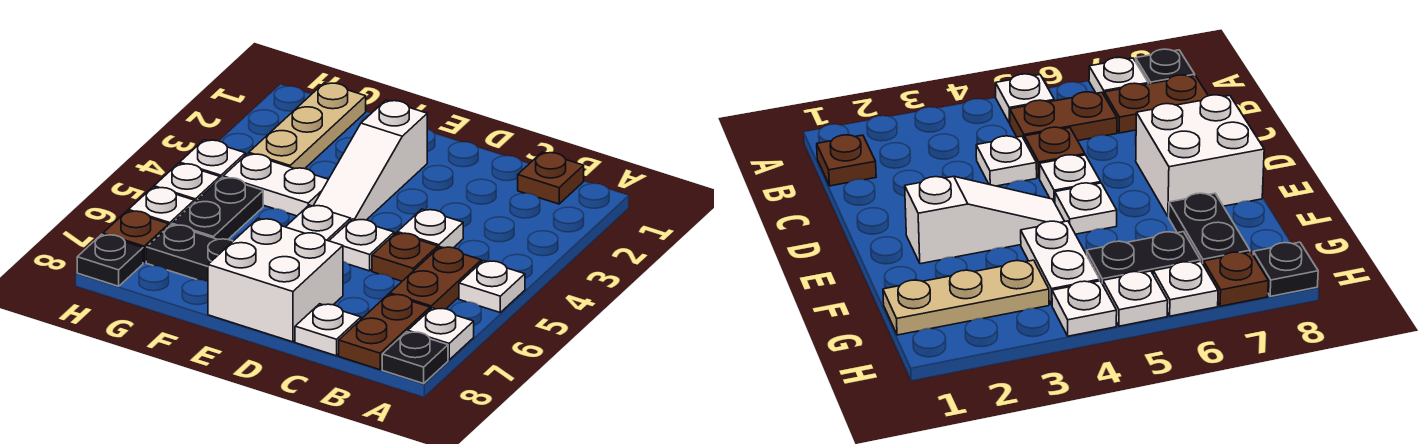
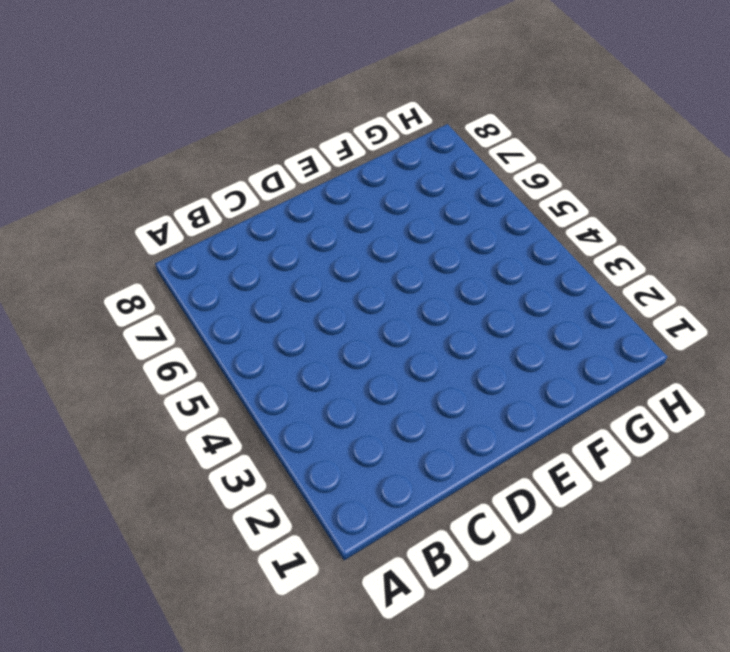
none -> white 1x1 plate [459,261,525,312]
none -> white 1x1 plate [408,308,474,360]
none -> black 1x1 plate [382,332,448,384]

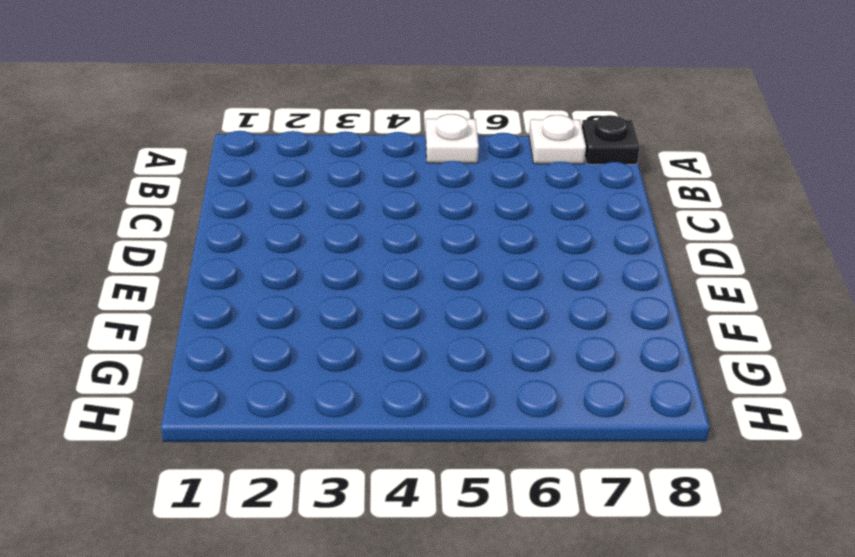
none -> brown 1x1 plate [518,152,584,204]
none -> brown 1x2 plate [390,247,481,309]
none -> brown 1x2 plate [339,294,430,370]

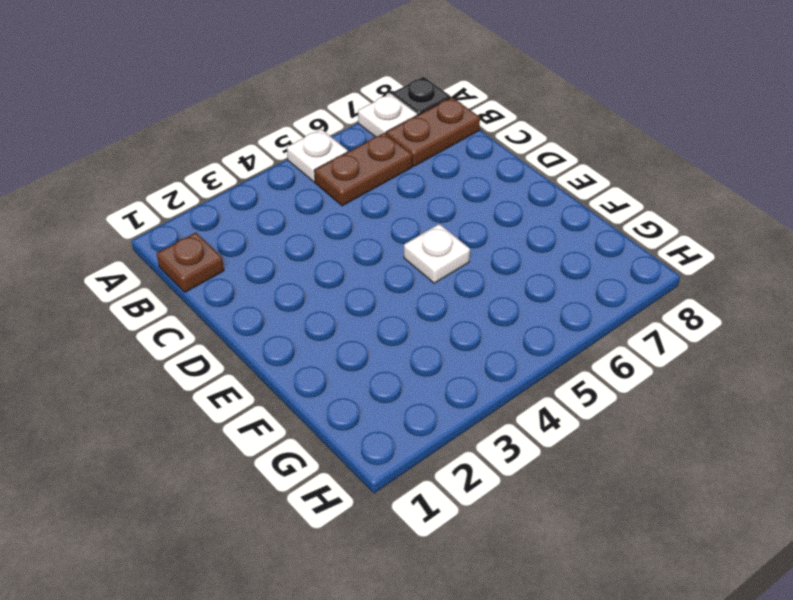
none -> white 1x1 plate [397,209,463,248]
none -> brown 1x1 plate [372,233,438,281]
none -> white 1x1 plate [295,304,361,356]

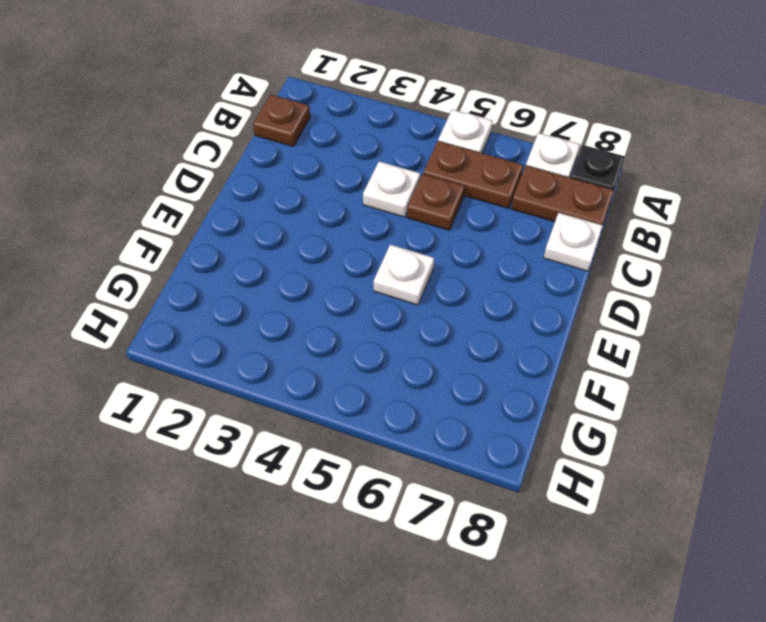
none -> white 1x1 plate [329,219,394,271]
none -> white 2x2 brick [208,219,343,342]
none -> white 1x3 slope [313,100,427,220]

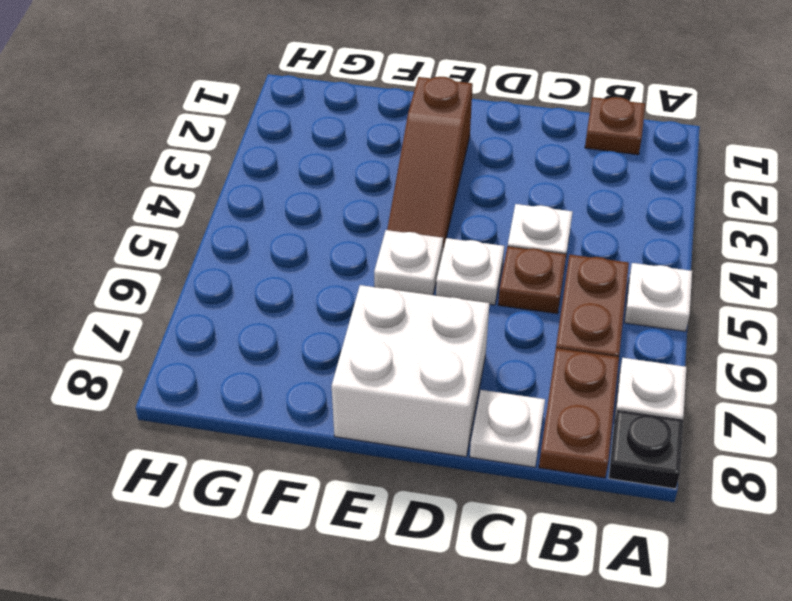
brown 1x3 slope [387,77,473,249] -> white 1x3 slope [313,100,427,220]
none -> white 1x2 plate [223,154,328,216]
none -> black 1x2 plate [146,225,233,282]
none -> tan 1x3 plate [249,83,366,169]

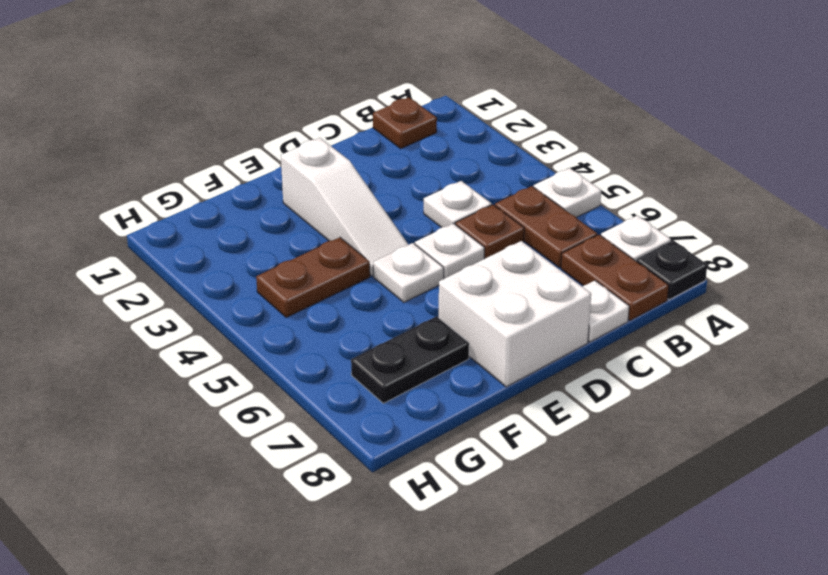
brown 1x2 plate [256,237,370,318] -> white 1x2 plate [223,154,328,216]
none -> tan 1x3 plate [249,83,366,169]
none -> black 1x2 plate [172,177,263,239]
none -> white 1x1 plate [180,140,245,179]

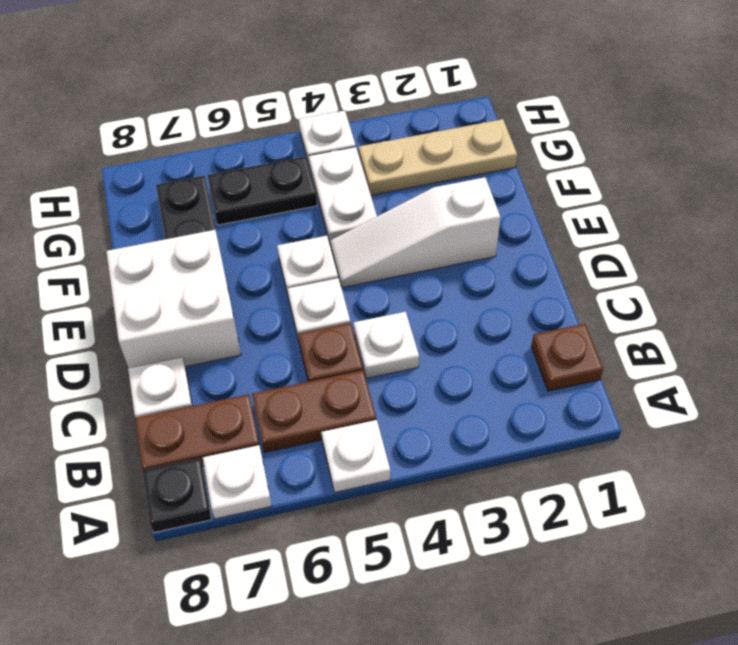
none -> white 1x1 plate [154,163,220,203]
none -> white 1x1 plate [128,187,194,226]
none -> brown 1x1 plate [103,211,169,263]

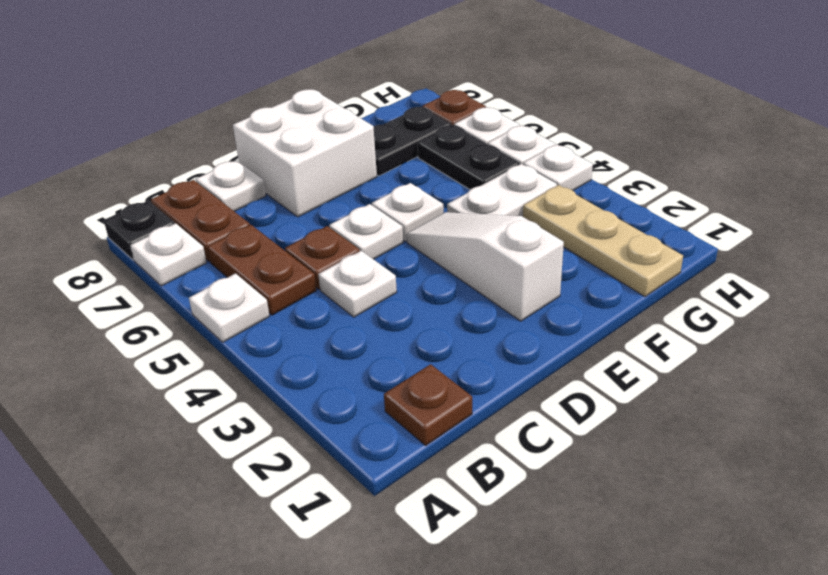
none -> black 1x1 plate [77,234,143,286]

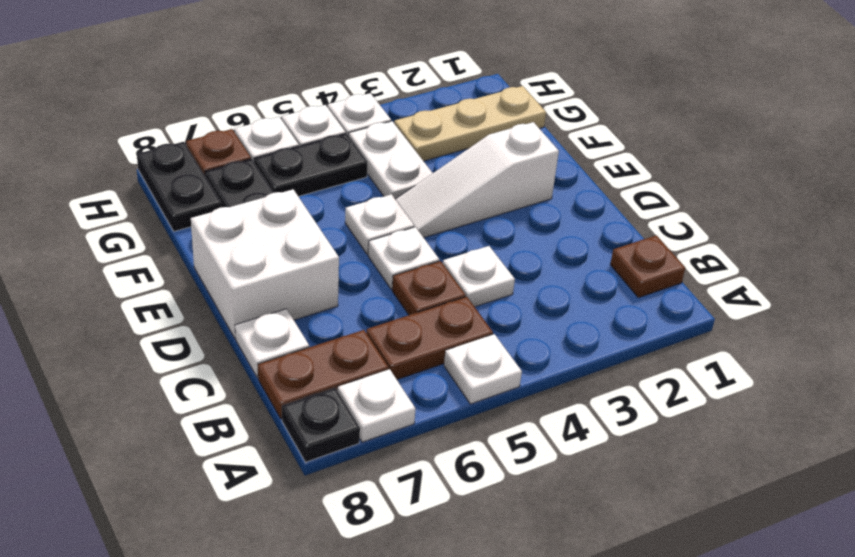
black 1x2 plate [137,142,221,231] -> black 1x1 plate [77,234,143,286]

